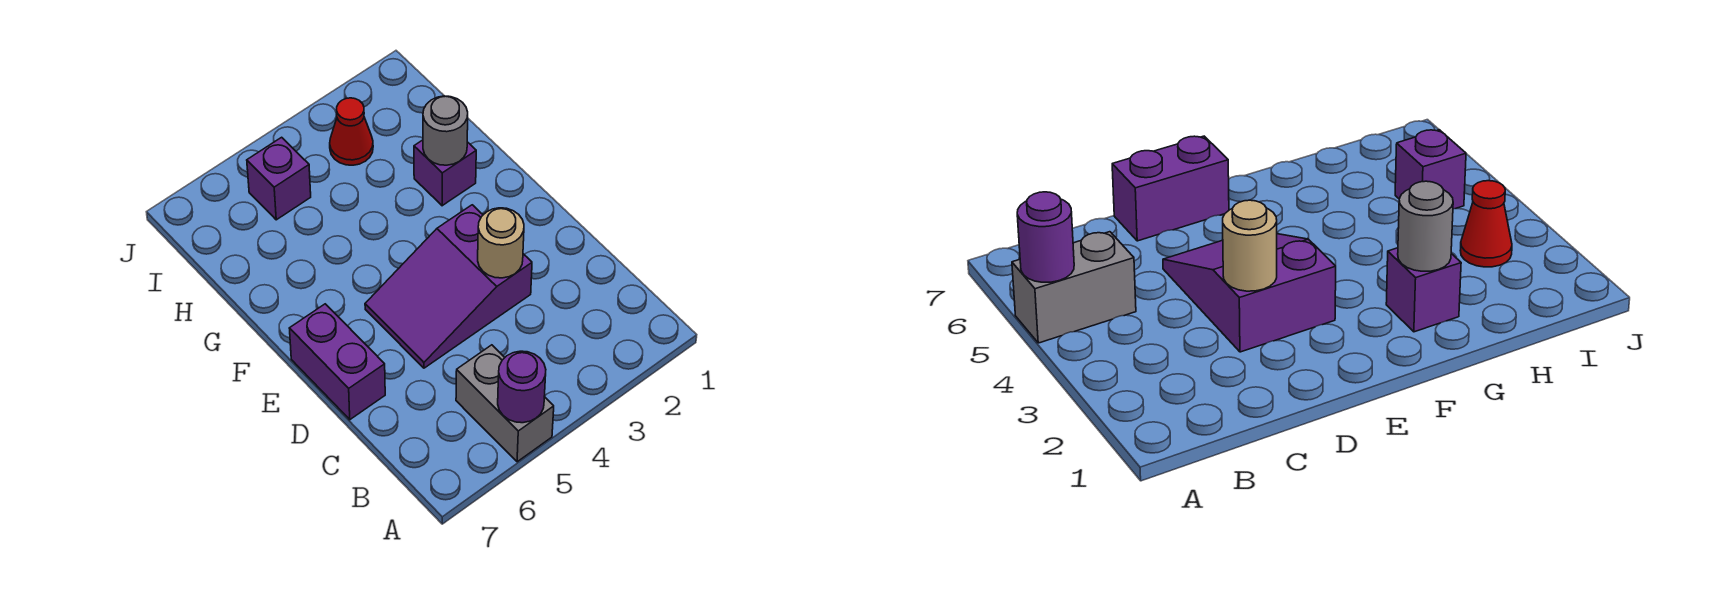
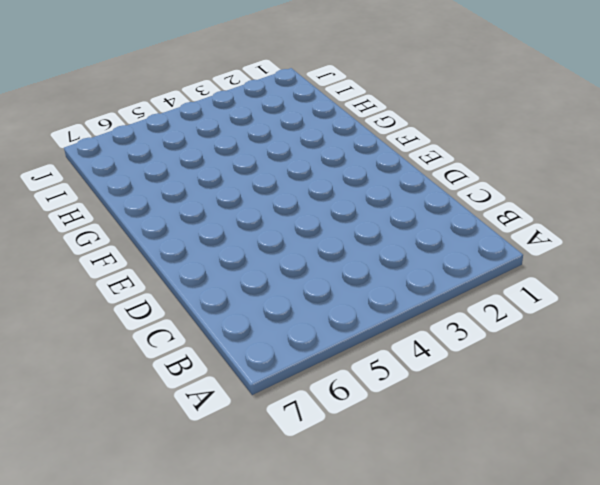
none -> grey 1x2 brick [456,345,554,462]
none -> purple 2x3 slope [365,205,532,368]

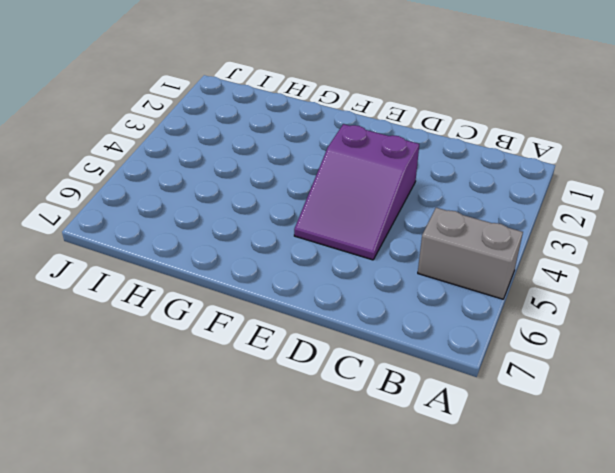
none -> purple 1x2 brick [289,304,385,420]
none -> purple 1x1 brick [414,140,476,206]

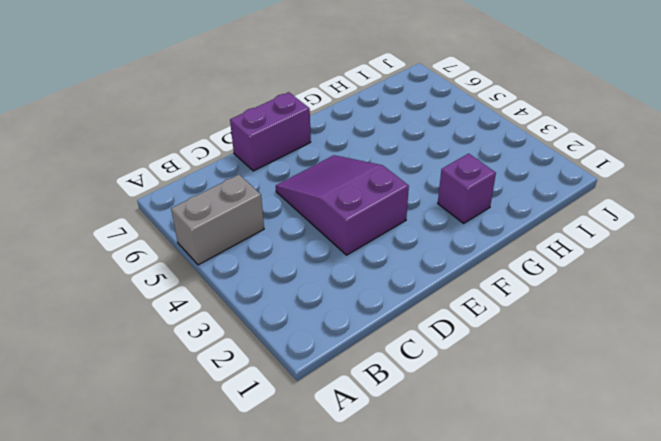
none -> red 1x1 cone [330,98,373,165]
none -> purple 1x1 brick [247,137,311,220]

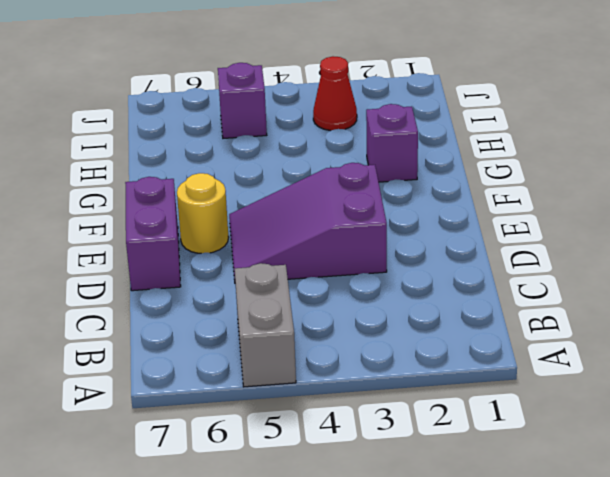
yellow 1x1 round brick [177,173,229,253] -> none
none -> purple 1x1 round brick [498,351,546,423]
none -> tan 1x1 round brick [478,208,524,278]

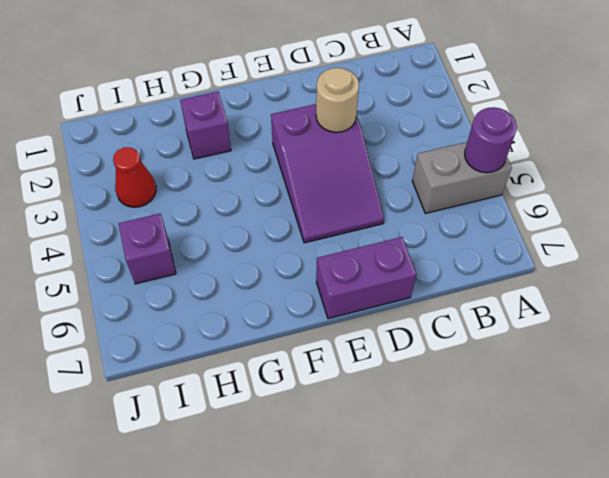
none -> grey 1x1 round brick [423,96,468,165]

